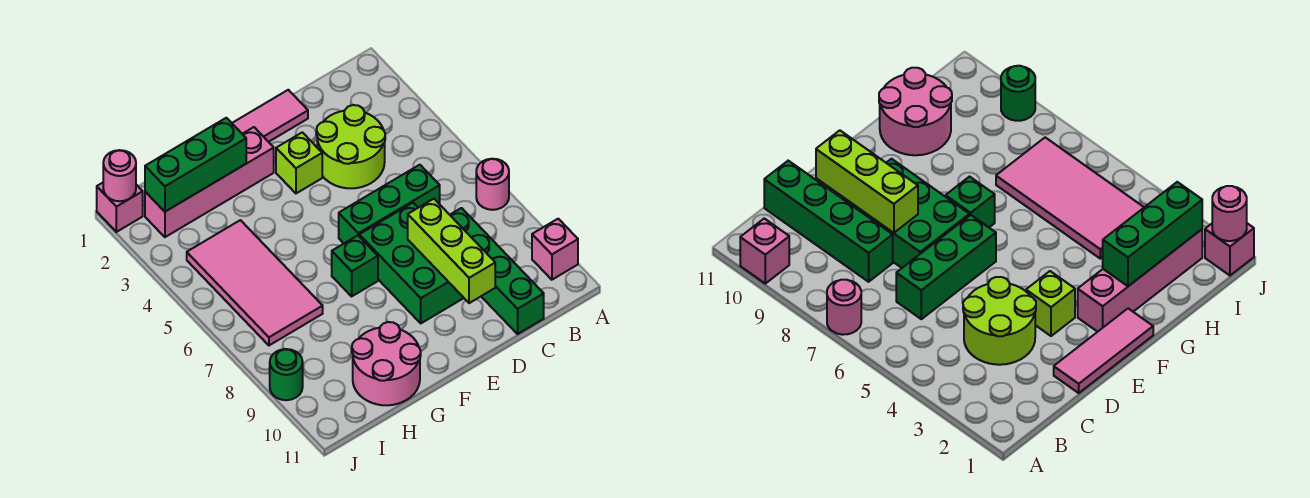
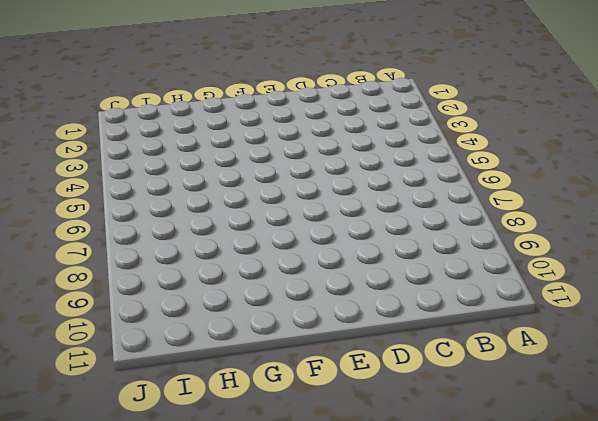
none -> pink 1x1 round brick [476,159,509,210]
none -> pink 1x1 brick [532,219,578,280]
none -> lime 2x2 round brick [316,105,385,188]

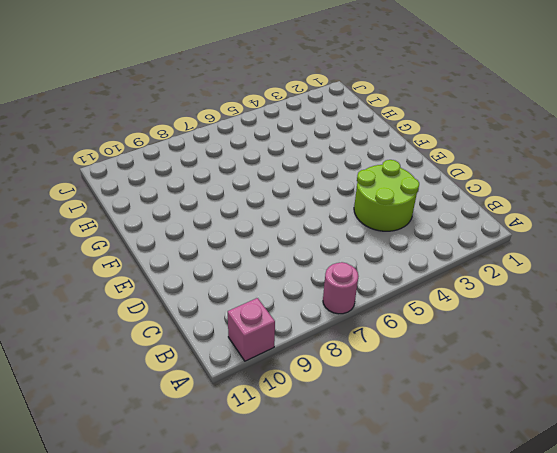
none -> green 1x3 brick [339,165,440,243]
none -> green 1x4 brick [450,208,544,334]
none -> pink 1x3 tile [232,90,308,142]

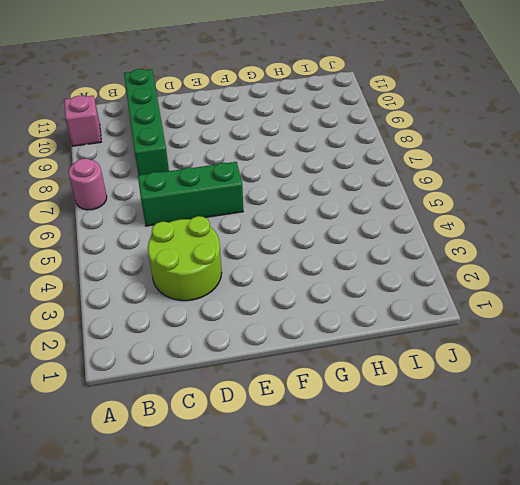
none -> pink 1x3 tile [232,90,308,142]
none -> green 2x3 brick [359,203,463,323]
none -> lime 1x1 brick [276,132,322,193]

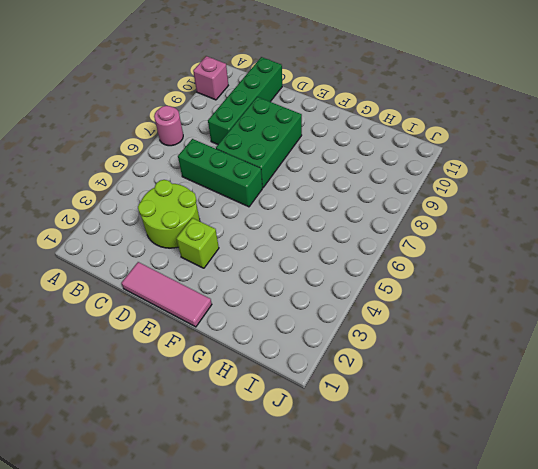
none -> pink 1x4 brick [145,127,274,237]
none -> green 1x1 brick [332,236,378,296]
none -> pink 2x2 round brick [352,322,421,405]

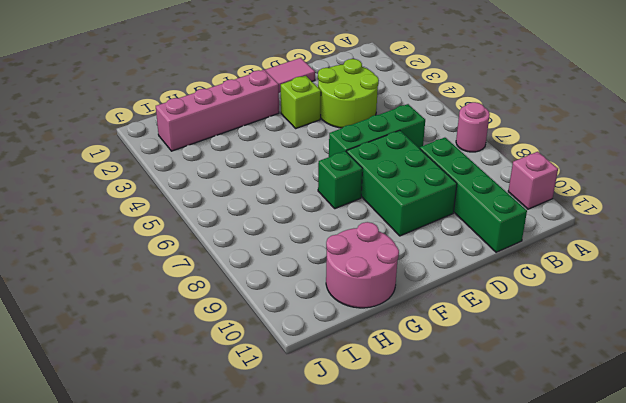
none -> pink 2x4 tile [187,220,323,345]
none -> pink 1x1 brick [97,183,143,232]
none -> green 1x1 round brick [270,349,303,400]

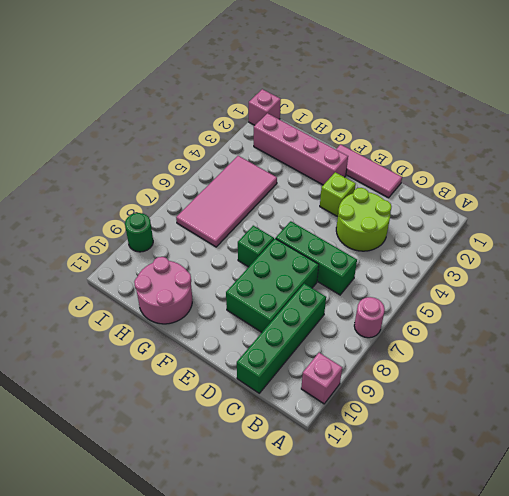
none -> lime 1x3 brick [408,199,495,303]
none -> green 1x3 brick [145,118,246,212]
none -> pink 1x1 round brick [103,150,136,201]

